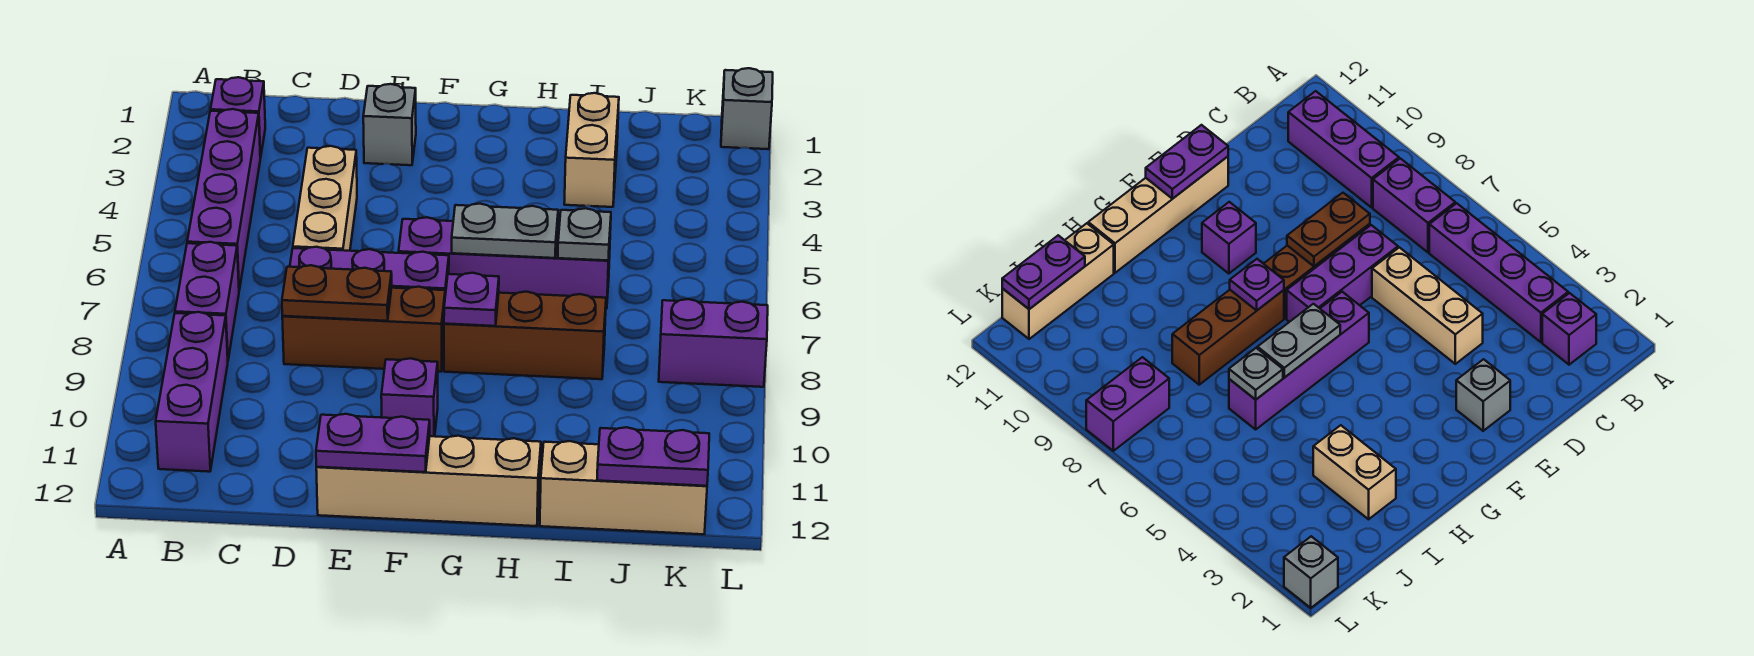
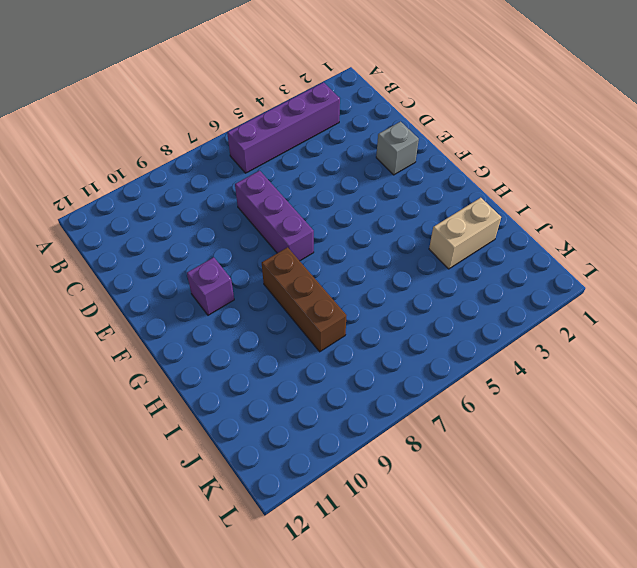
none -> purple 1x1 brick [211,77,265,158]
none -> purple 1x2 brick [175,242,239,359]
none -> purple 1x3 brick [156,312,228,472]

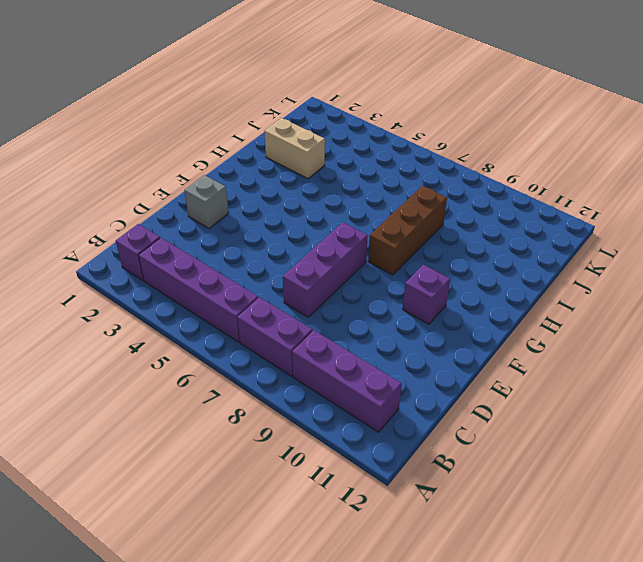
none -> tan 1x3 brick [293,146,357,251]
none -> brown 1x3 brick [282,287,445,372]
none -> tan 1x4 brick [316,436,541,526]

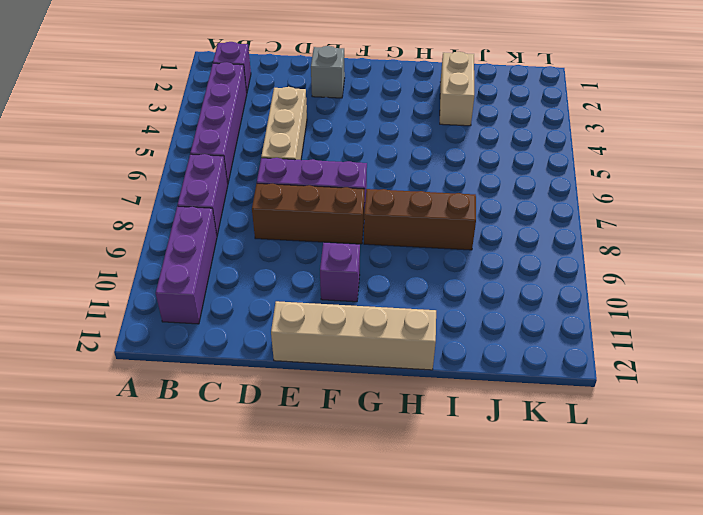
none -> purple 1x4 brick [399,217,610,309]
none -> tan 1x3 brick [540,441,707,534]
none -> purple 1x2 brick [659,299,768,387]

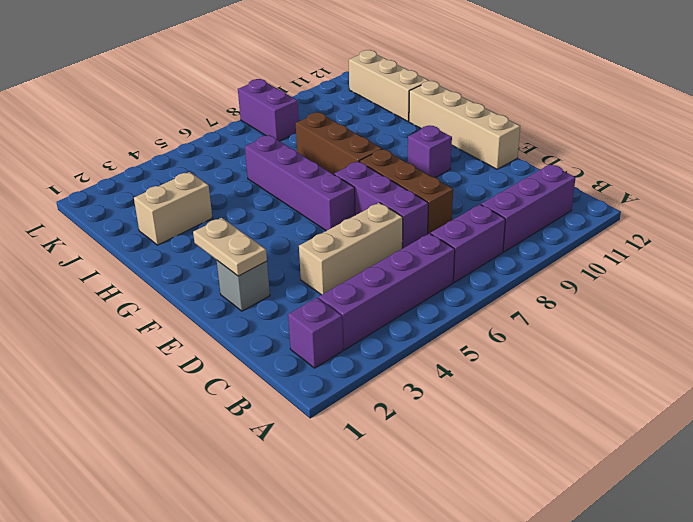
tan 1x2 plate [193,218,267,276] -> none
none -> grey 1x1 brick [721,68,773,149]
none -> brown 1x2 plate [282,265,392,321]
none -> purple 1x2 plate [316,414,430,472]

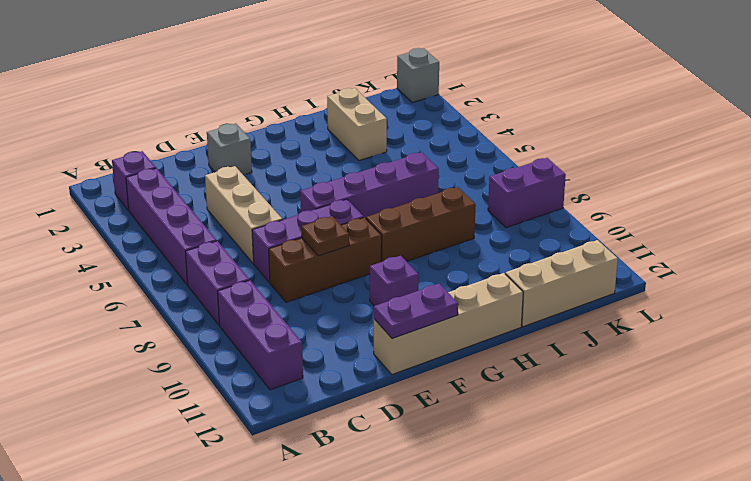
brown 1x1 plate [301,216,349,256] -> brown 1x2 plate [282,265,392,321]
none -> grey 1x2 plate [452,204,558,258]
none -> purple 1x1 plate [444,273,499,326]
none -> grey 1x1 plate [558,208,611,261]

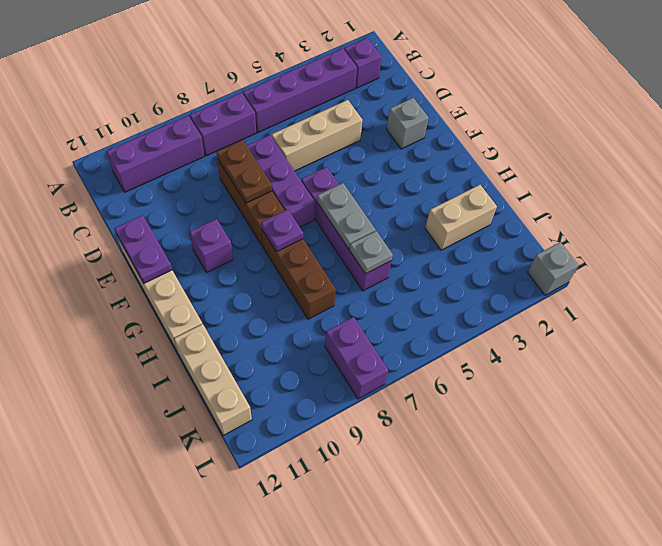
none -> purple 1x2 plate [597,427,709,486]

